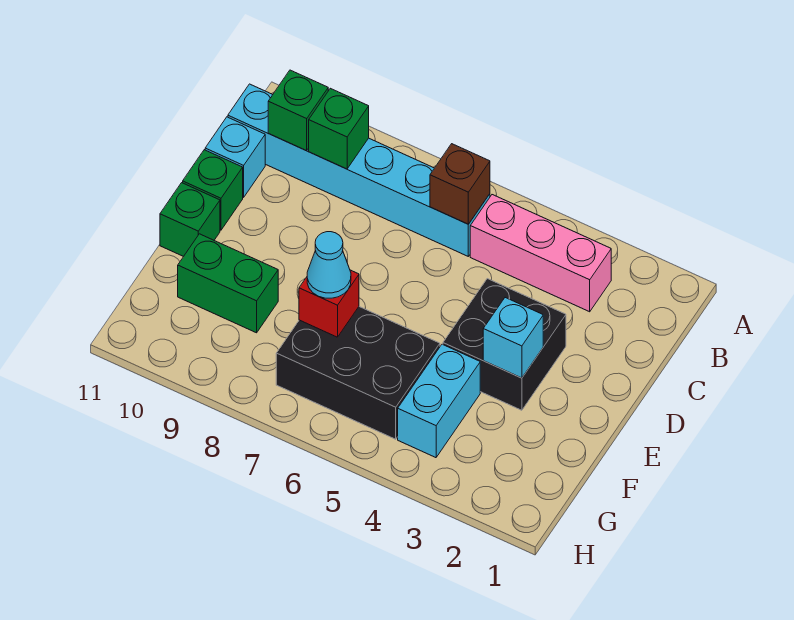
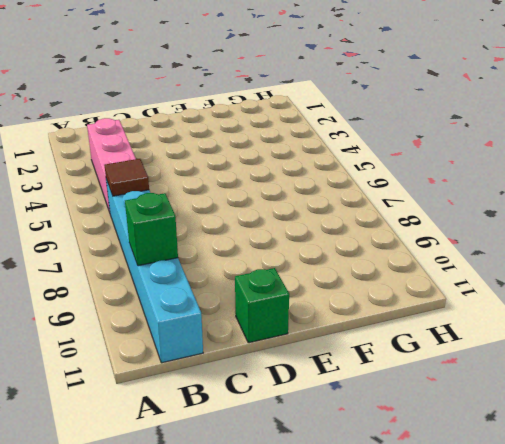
brown 1x1 tile [105,159,149,196] -> brown 1x1 brick [430,144,490,224]
none -> cyan 1x1 brick [205,117,265,197]
none -> black 2x2 brick [443,279,566,410]
none -> green 1x1 brick [160,183,220,257]

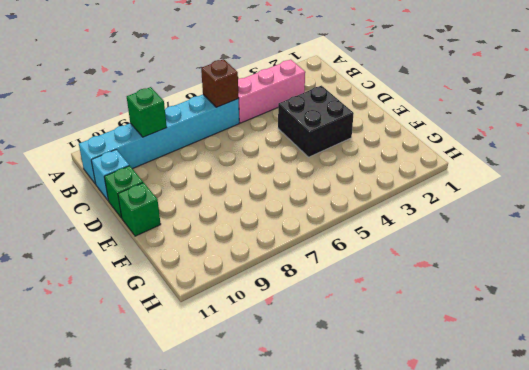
none -> cyan 1x2 brick [398,344,480,458]
none -> black 2x3 brick [276,307,440,439]
none -> green 1x2 brick [178,234,278,333]

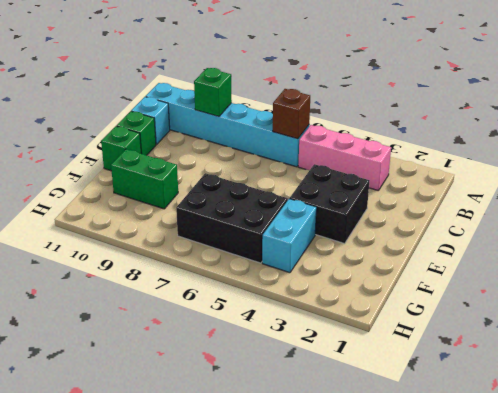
none -> green 1x1 brick [268,70,328,151]
none -> cyan 1x1 brick [483,298,543,378]
none -> red 1x1 brick [299,270,359,337]

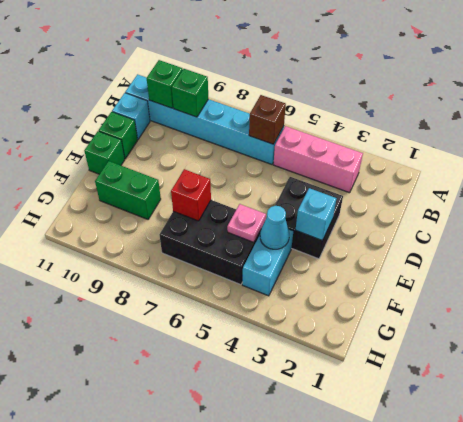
cyan 1x1 cone [260,206,289,249] -> cyan 1x1 cone moved to [307,232,351,298]
pink 1x1 plate [227,204,266,242] -> none

